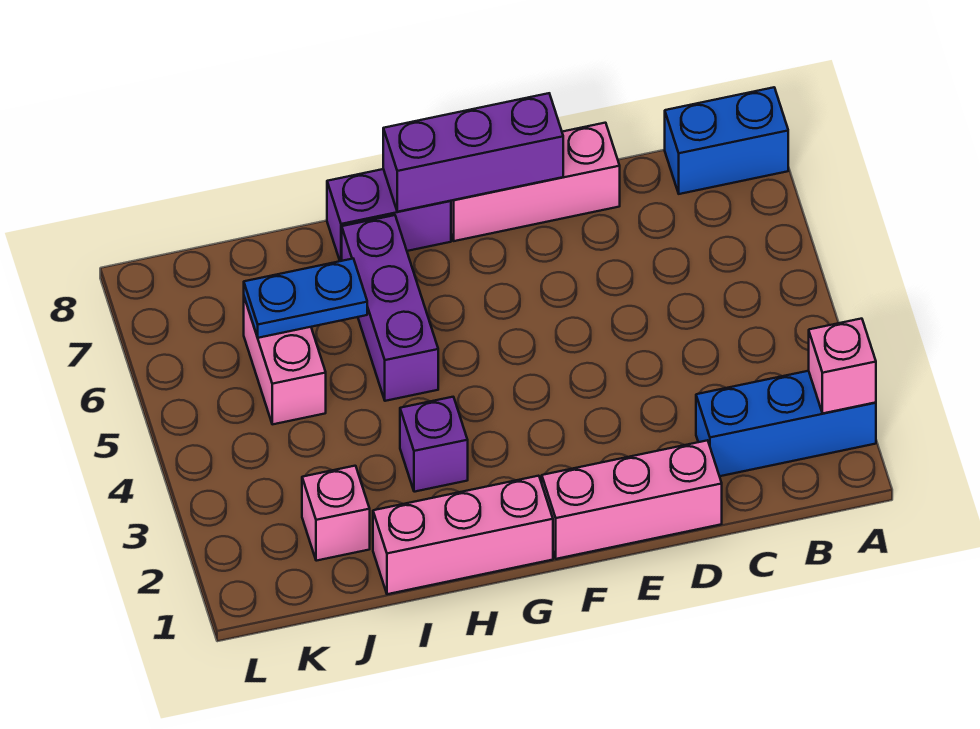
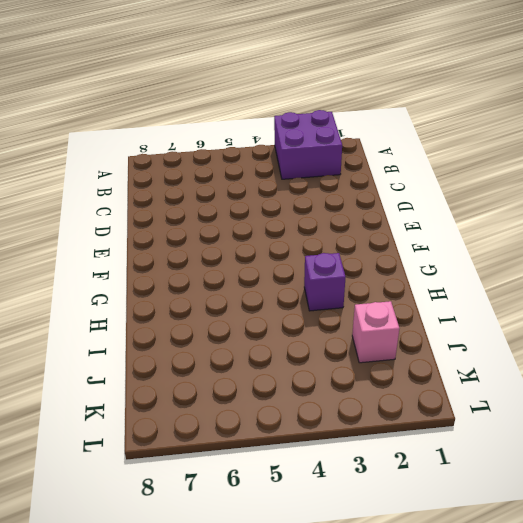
purple 2x2 brick [274,110,342,179] -> blue 1x3 brick [696,371,876,476]
none -> blue 1x2 brick [665,87,788,194]
none -> pink 1x3 brick [542,440,722,559]
none -> pink 1x3 brick [451,123,620,241]

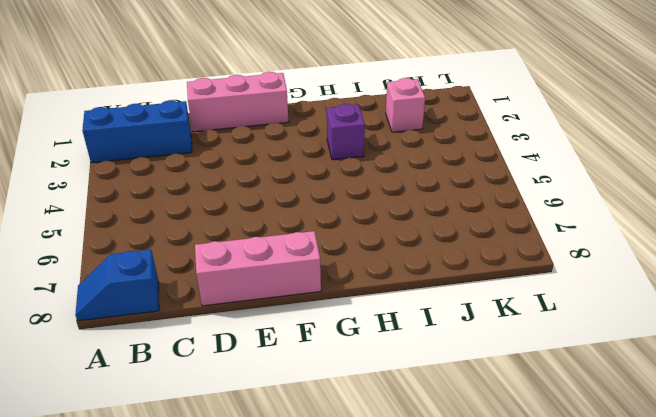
blue 1x2 slope [75,250,159,321] -> blue 1x2 brick [665,87,788,194]
none -> pink 1x3 brick [373,476,553,594]
none -> purple 1x2 brick [327,169,451,261]
none -> purple 1x3 brick [342,215,438,401]

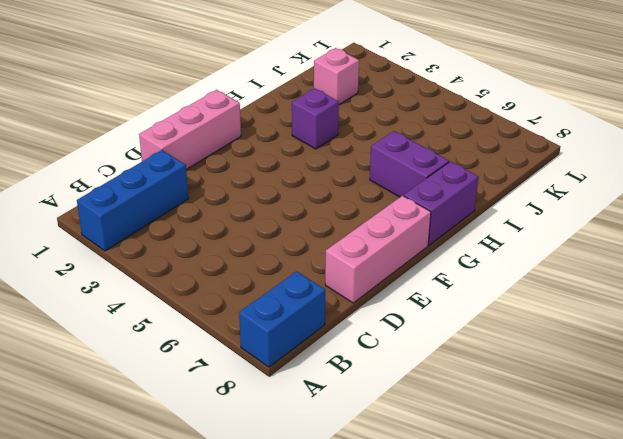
purple 1x2 brick [370,131,449,197] -> purple 1x3 brick [342,215,438,401]
none -> pink 1x3 brick [373,476,553,594]
none -> pink 1x2 brick [244,297,326,424]
none -> pink 1x1 brick [809,319,876,413]

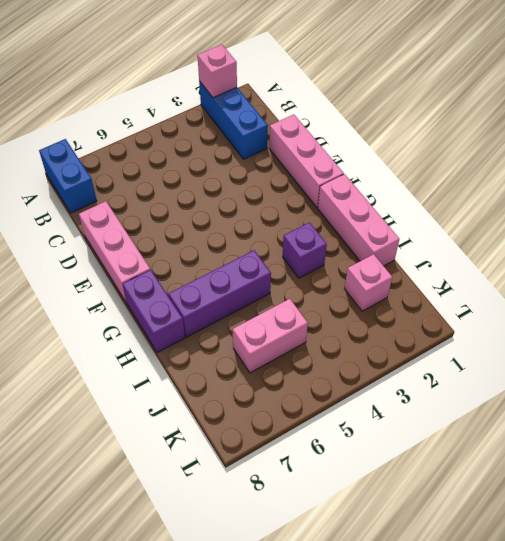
none -> purple 1x3 brick [383,93,563,212]
none -> blue 1x2 plate [244,259,367,338]

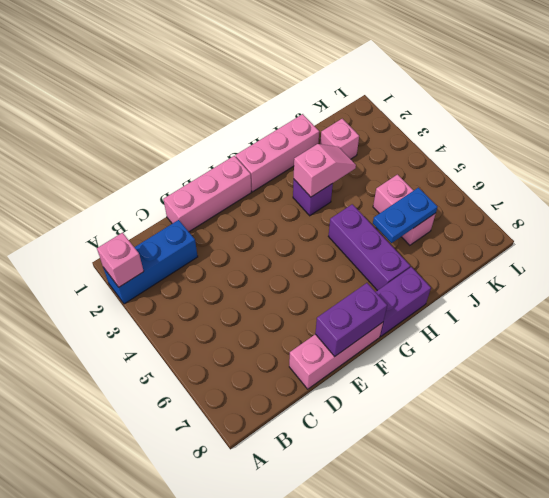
purple 1x2 brick [315,283,387,357] -> purple 1x3 brick [383,93,563,212]
pink 1x2 slope [294,144,356,197] -> none
none -> blue 1x2 brick [665,87,788,194]

